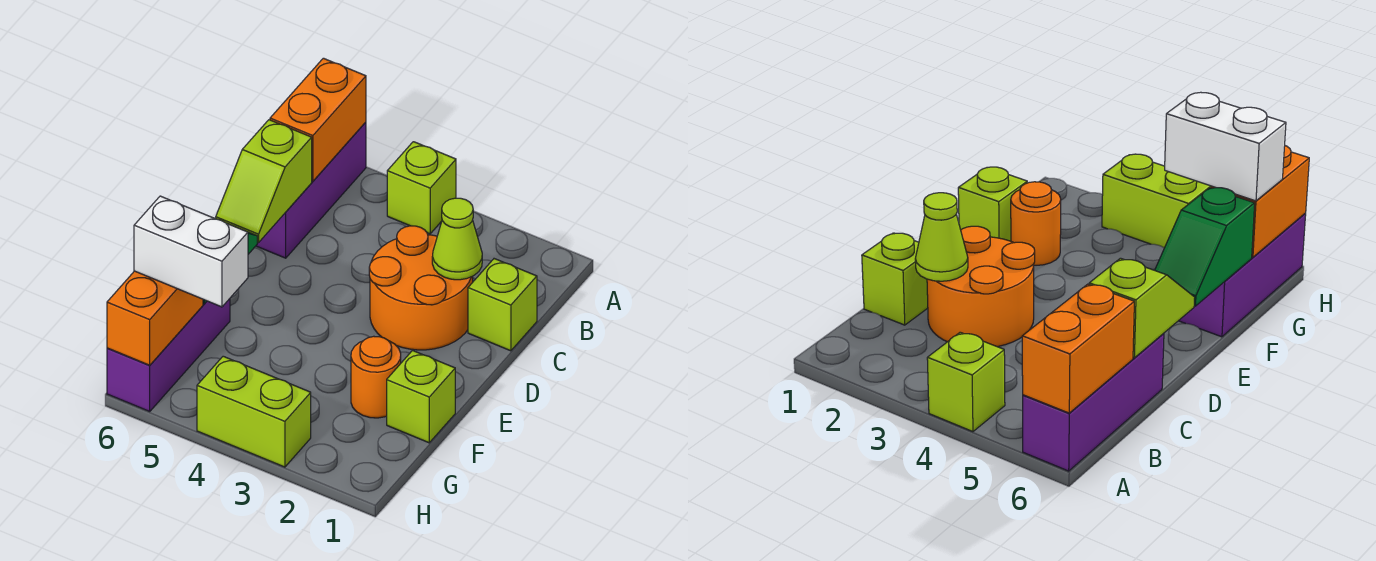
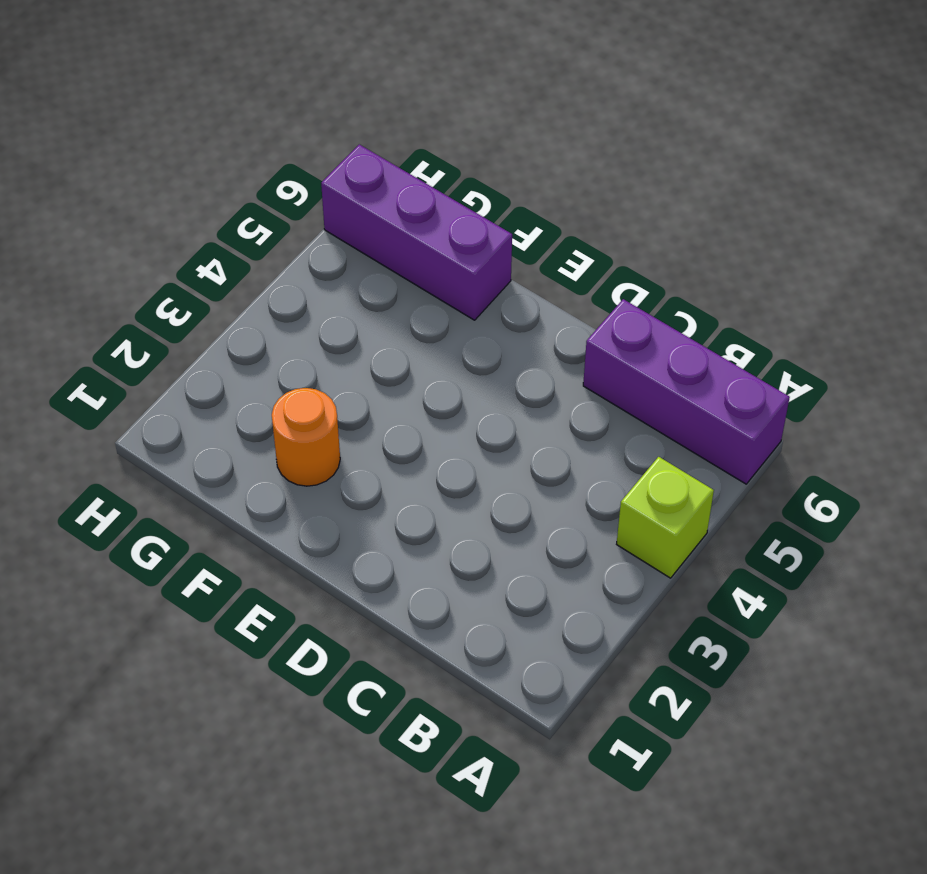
none -> lime 1x1 brick [468,259,537,351]
none -> orange 2x2 round brick [369,226,473,350]
none -> lime 1x1 brick [387,351,455,443]

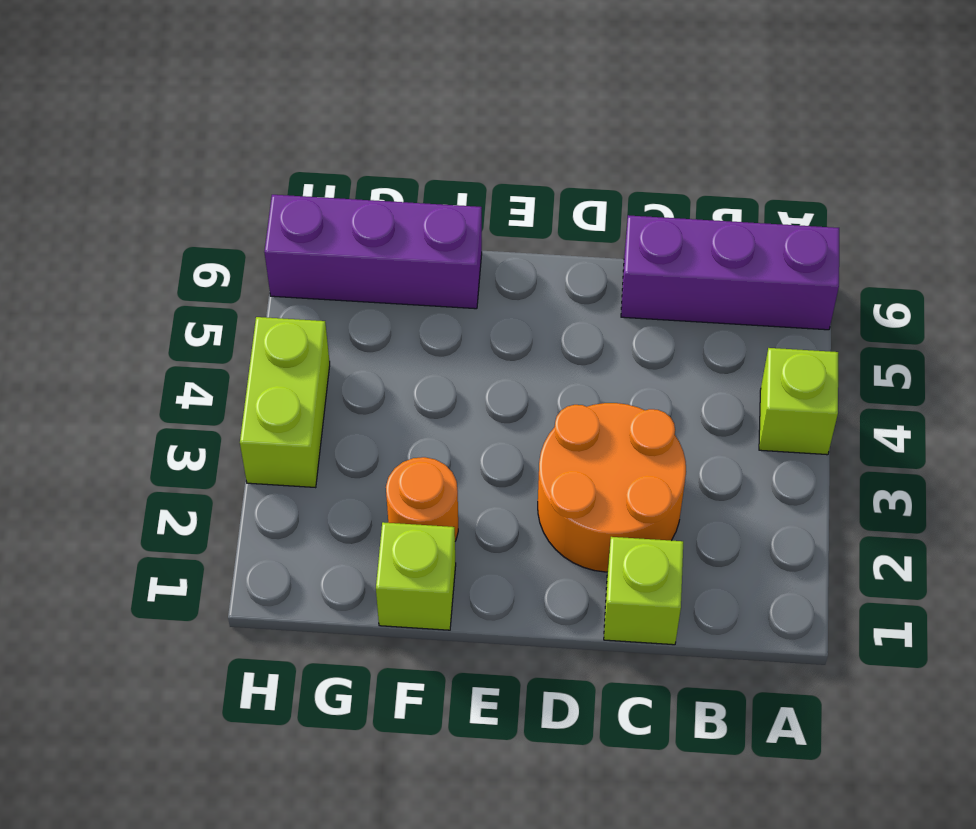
none -> orange 1x2 brick [270,58,366,181]
none -> lime 1x1 cone [432,198,482,280]
none -> lime 1x2 slope [216,120,312,243]

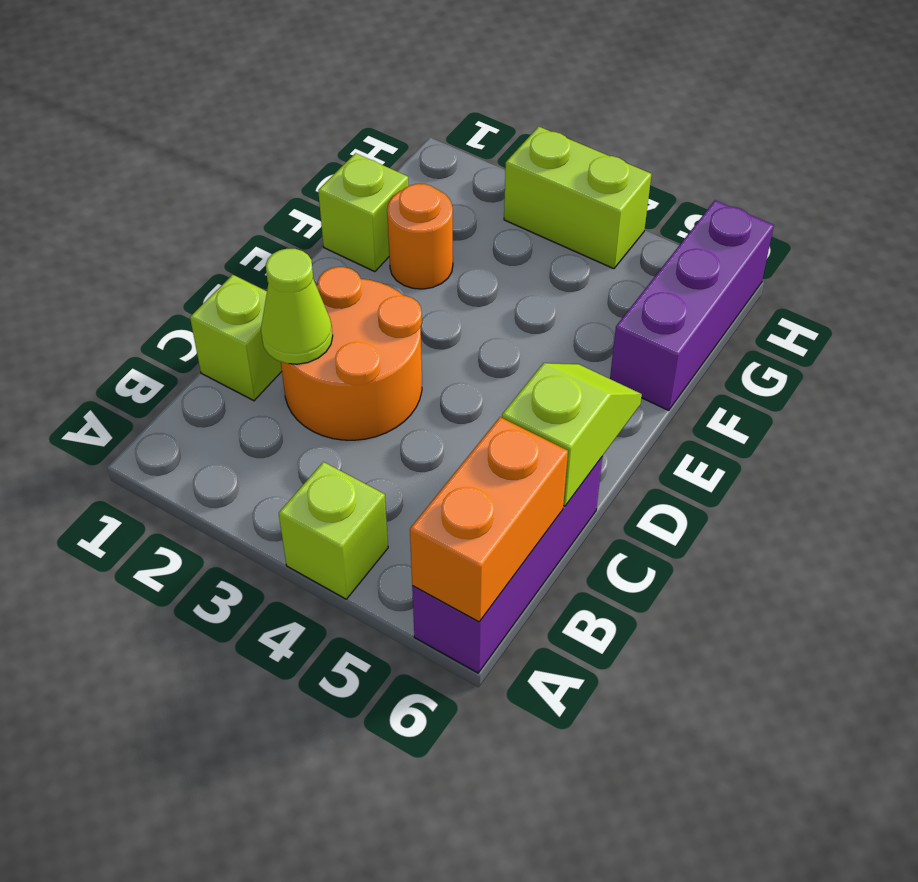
none -> green 1x2 slope [1155,188,1255,306]
none -> orange 1x2 brick [107,271,203,365]
none -> white 1x2 brick [134,196,248,307]

